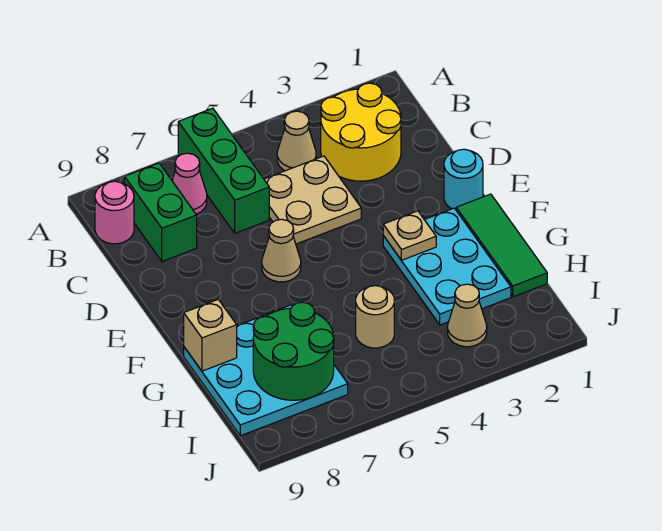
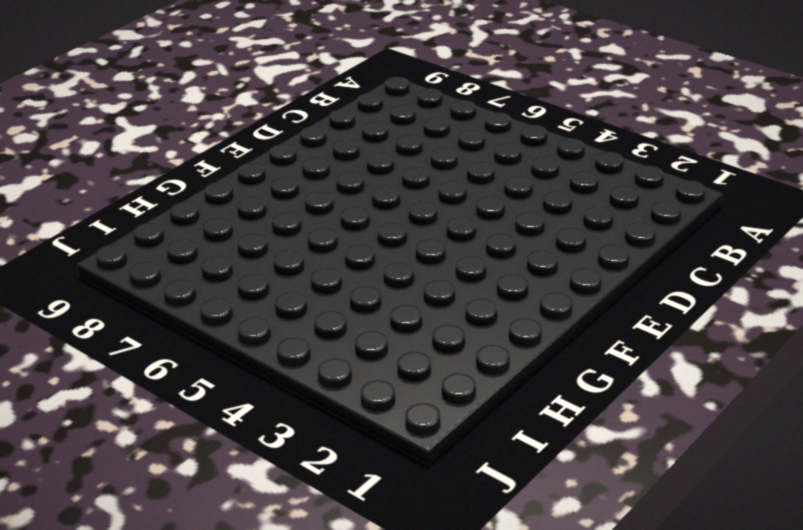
none -> green 1x3 brick [178,108,269,233]
none -> yellow 2x2 round brick [321,83,401,181]
none -> tan 1x1 cone [277,111,316,171]

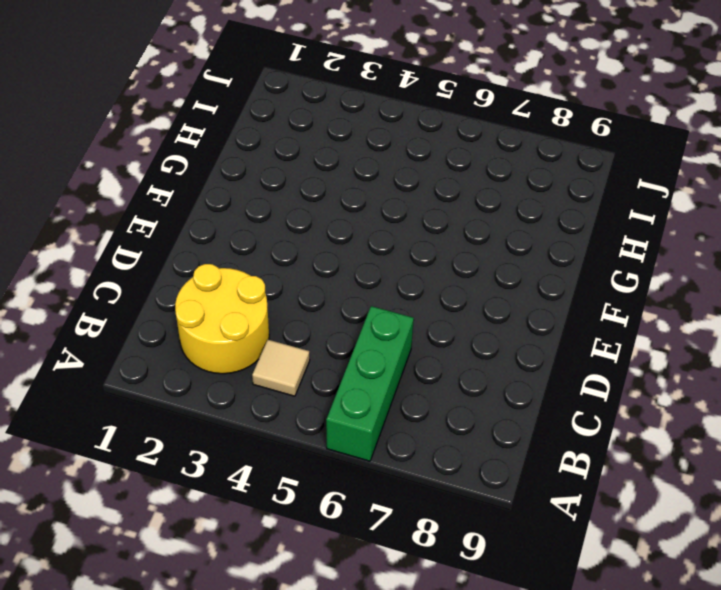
tan 1x1 tile [252,340,310,396] -> tan 1x1 cone [277,111,316,171]
none -> pink 1x1 cone [172,153,207,214]
none -> green 1x2 brick [124,163,197,261]
none -> pink 1x1 round brick [95,181,134,244]

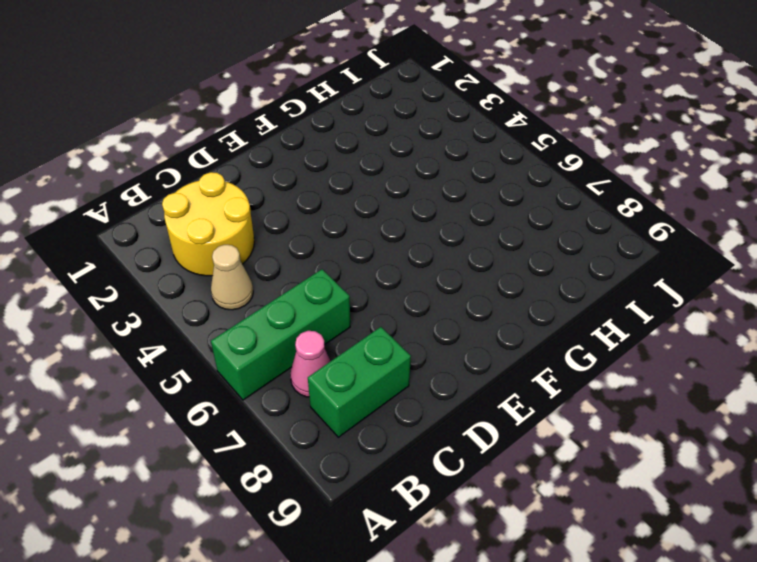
none -> pink 1x1 round brick [95,181,134,244]
none -> tan 2x2 plate [264,156,361,244]
none -> cyan 1x1 round brick [444,149,483,210]

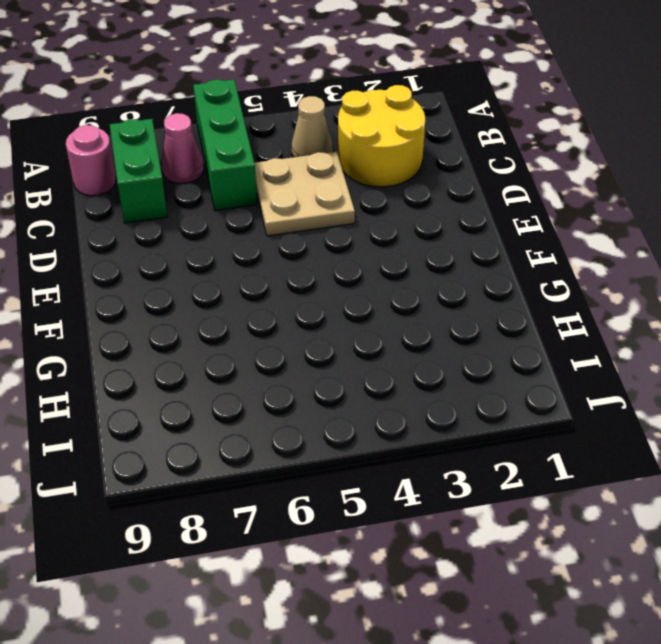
none -> cyan 1x1 round brick [444,149,483,210]
none -> tan 1x1 cone [262,219,301,282]
none -> green 1x3 tile [456,194,547,297]

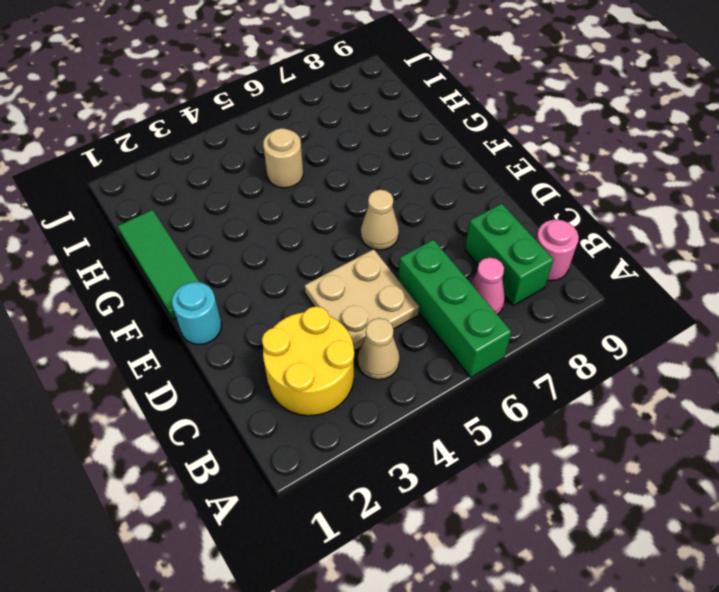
none -> cyan 2x3 plate [383,208,511,325]
none -> cyan 3x3 plate [184,305,348,436]
none -> tan 1x1 cone [448,284,487,347]

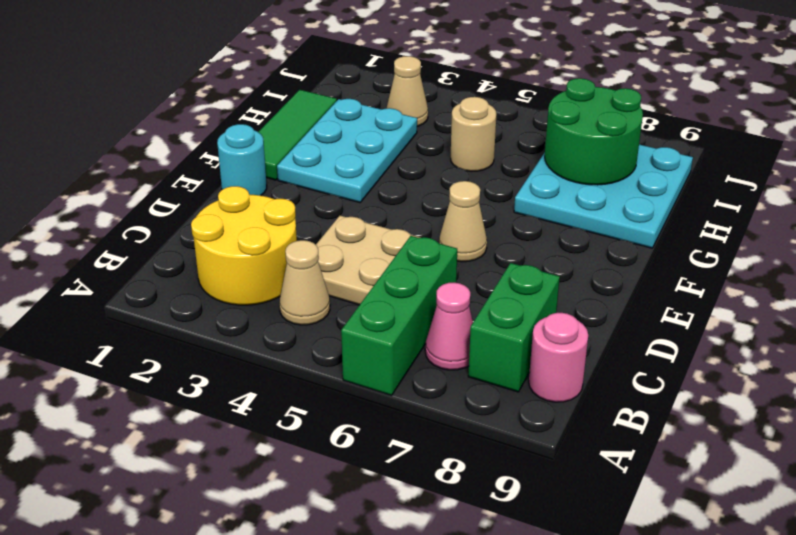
none -> tan 1x1 plate [383,211,436,260]
none -> tan 1x1 brick [184,300,237,371]

